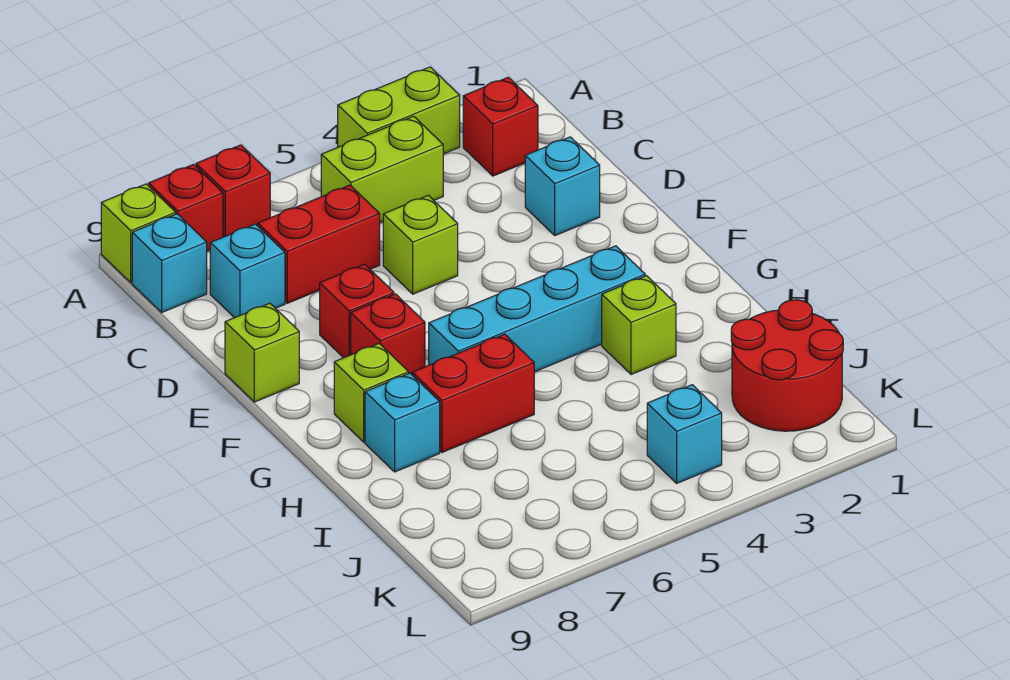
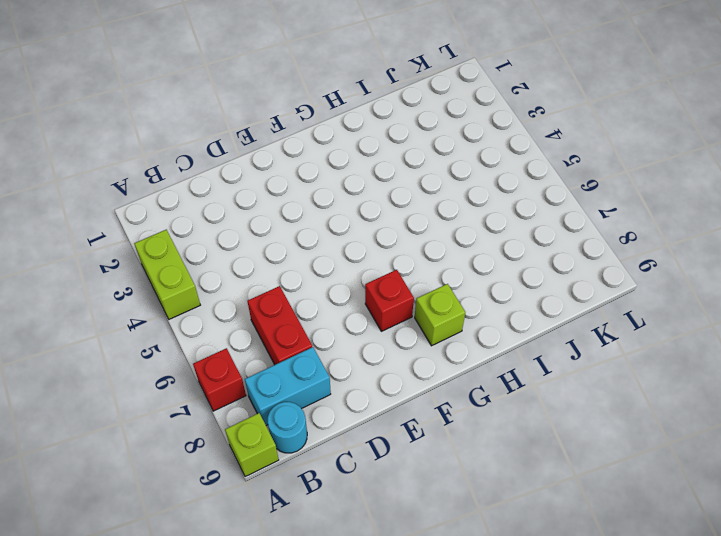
cyan 1x2 brick [245,347,331,426] -> cyan 1x1 brick [210,224,285,318]
cyan 1x1 round brick [268,402,307,453] -> cyan 1x1 brick [132,214,207,312]
none -> red 1x1 brick [149,165,223,251]
none -> red 1x1 brick [463,77,538,176]
none -> lime 1x2 brick [321,116,443,223]

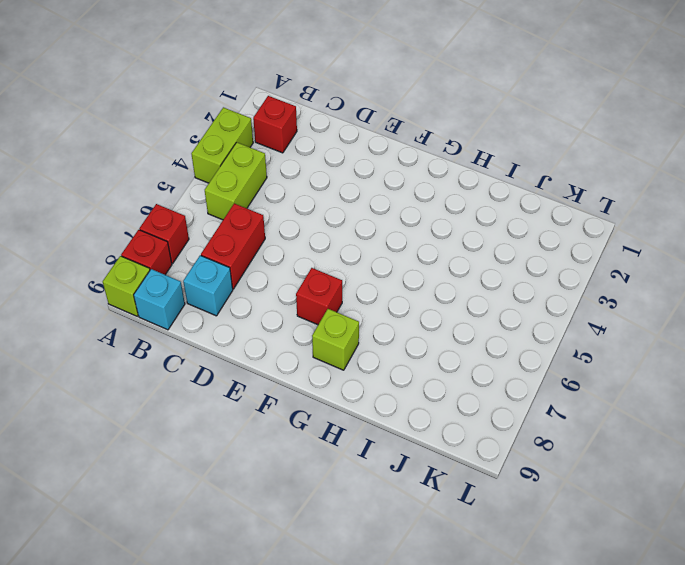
none -> cyan 1x1 brick [525,137,600,236]
none -> lime 1x1 brick [383,195,458,294]
none -> red 1x1 brick [320,264,394,358]

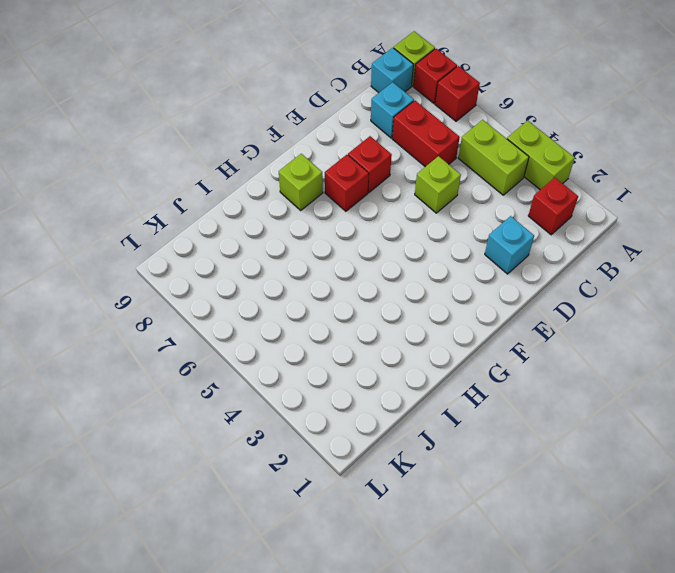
none -> lime 1x1 brick [225,303,299,402]
none -> cyan 1x4 brick [429,246,645,372]
none -> lime 1x1 brick [602,276,676,375]

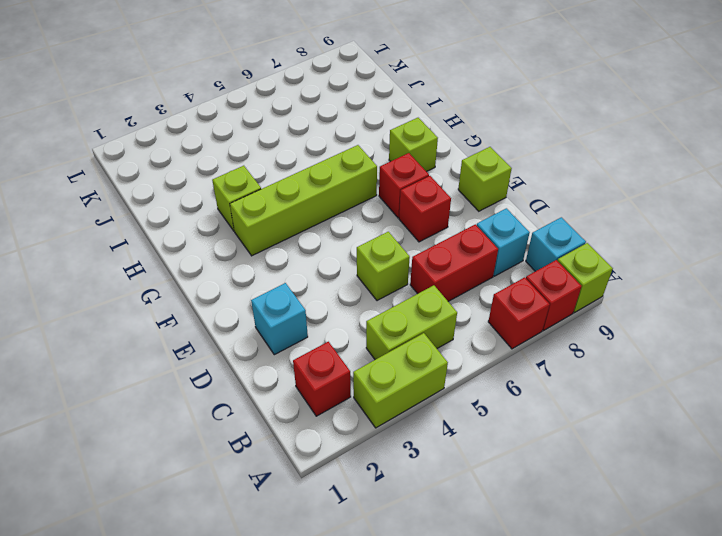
lime 1x4 brick [230,145,377,256] -> cyan 1x4 brick [429,246,645,372]
none -> red 1x2 brick [412,334,534,452]
none -> cyan 1x1 brick [365,373,440,472]
none -> red 2x2 round brick [731,300,843,431]

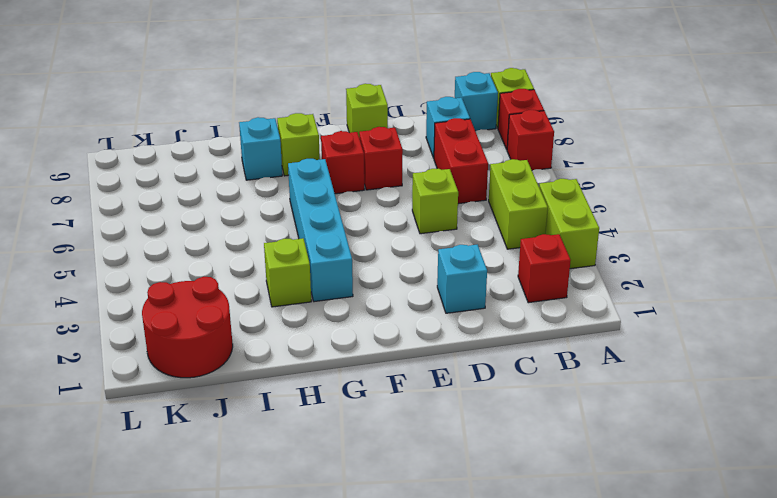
none -> red 1x2 brick [412,334,534,452]
none -> cyan 1x1 brick [647,385,722,483]

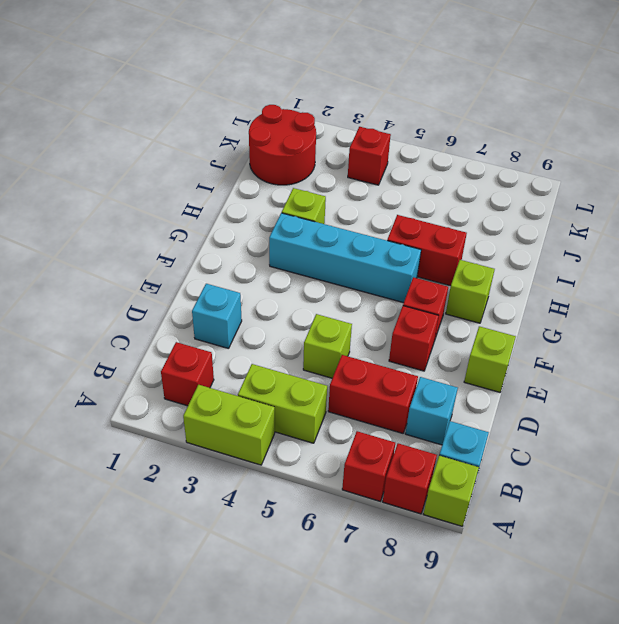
red 1x1 brick [348,127,391,185] -> cyan 1x1 brick [647,385,722,483]
none -> cyan 1x1 brick [365,373,440,472]

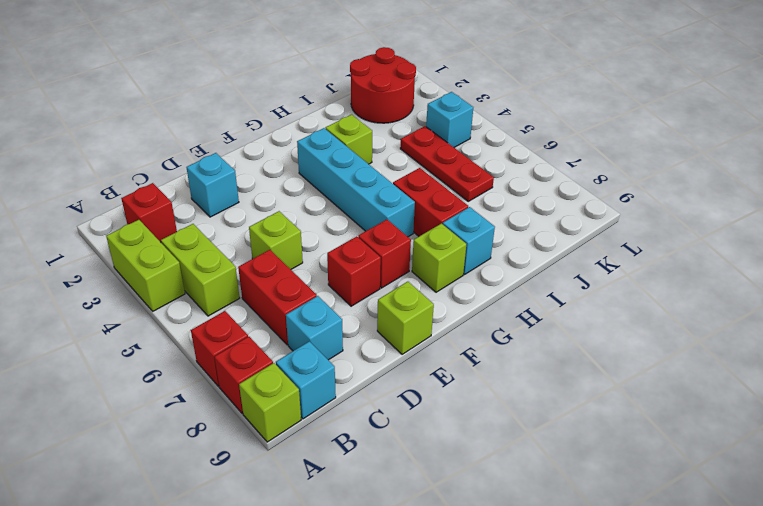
red 1x3 plate [400,126,494,201] -> none

